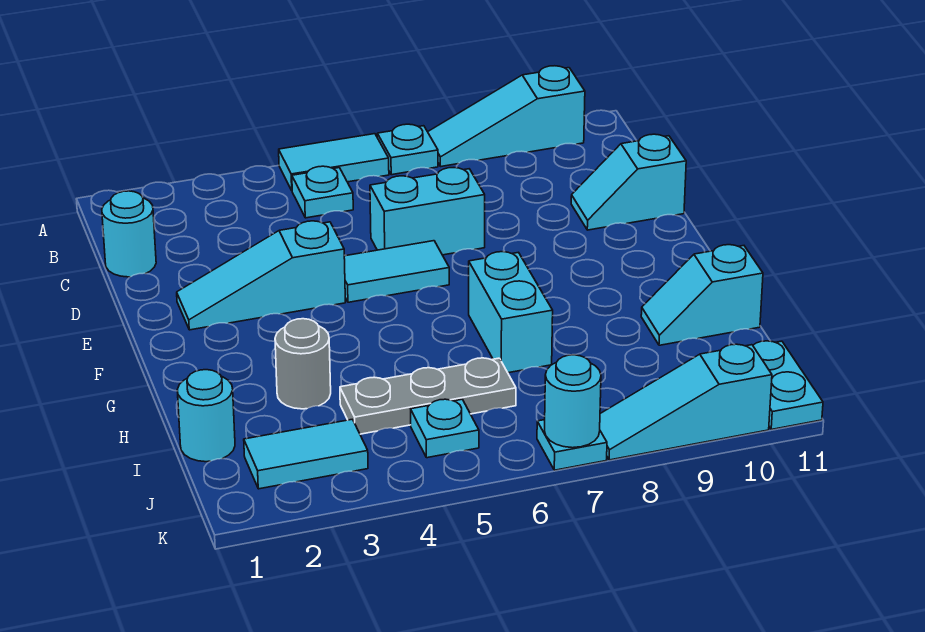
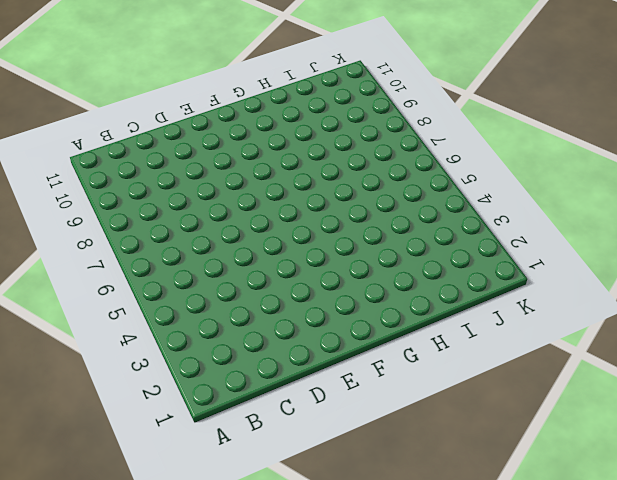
none -> cyan 1x2 tile [279,134,389,190]
none -> cyan 1x1 plate [377,124,438,175]
none -> cyan 1x3 slope [428,66,585,166]

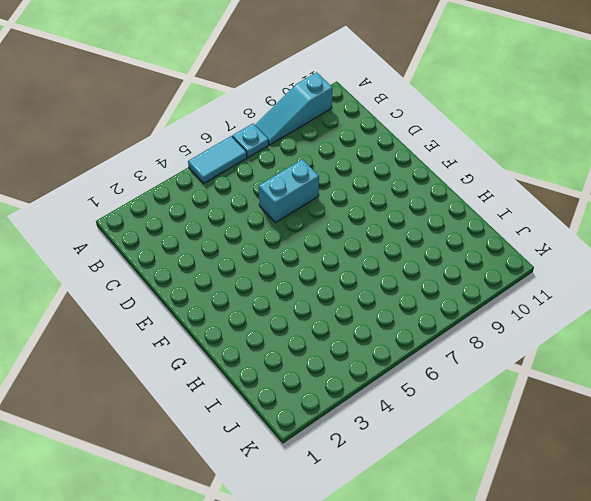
none -> cyan 1x1 plate [292,166,353,218]
none -> cyan 1x1 round brick [102,191,156,277]
none -> cyan 1x2 slope [571,134,686,230]

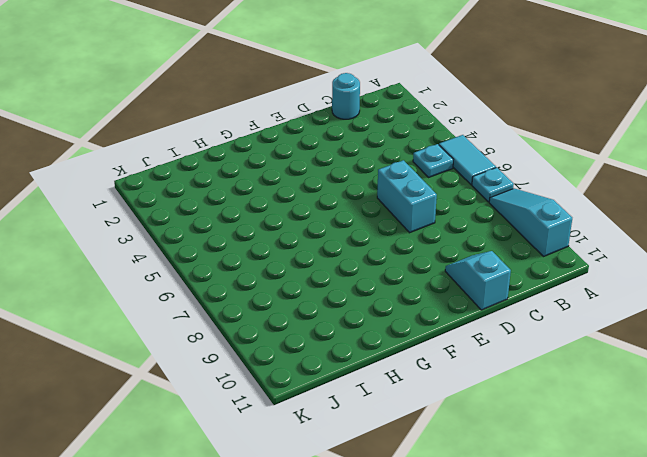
none -> cyan 1x3 slope [177,221,345,330]
none -> cyan 1x2 tile [344,241,449,302]
none -> cyan 1x2 brick [469,252,553,373]

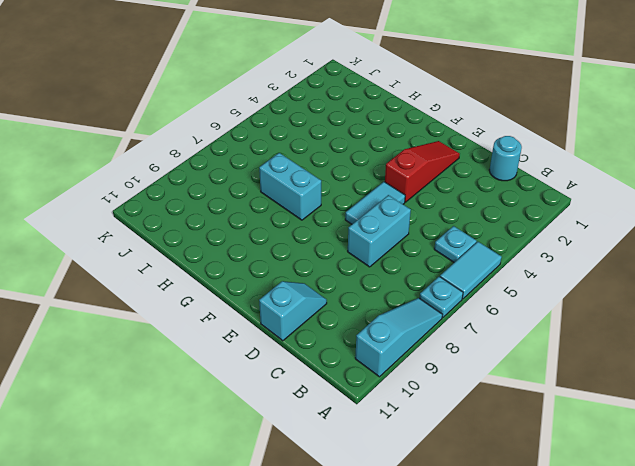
red 1x3 slope [385,141,460,202] -> cyan 1x3 slope [177,221,345,330]
none -> grey 1x1 round brick [275,319,331,409]
none -> cyan 1x2 slope [641,245,763,345]
none -> cyan 1x1 round brick [177,370,235,462]

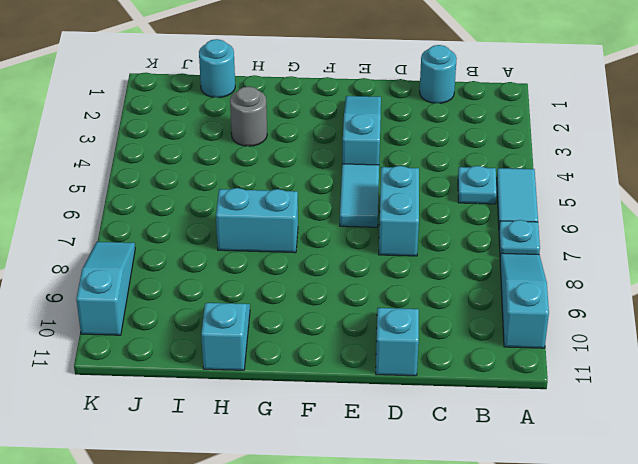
none -> grey 1x3 plate [340,358,516,434]
none -> cyan 1x2 tile [244,419,368,489]
none -> cyan 1x1 plate [411,399,479,458]

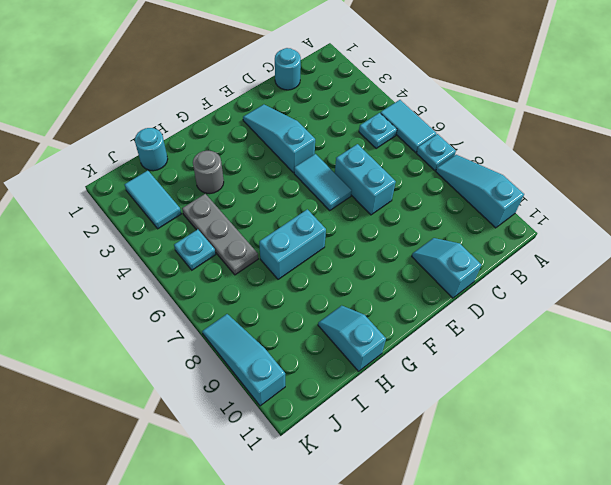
none -> cyan 1x2 plate [753,341,823,429]
none -> cyan 1x1 plate [537,420,607,470]
none -> cyan 1x1 round brick [545,355,601,448]

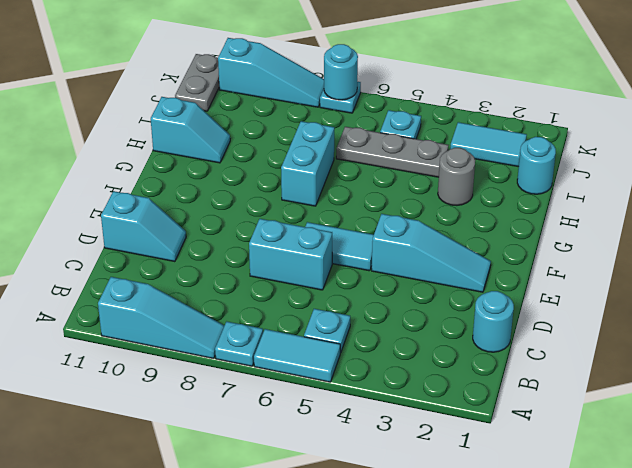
grey 1x2 plate [175,54,219,111] -> cyan 1x2 plate [753,341,823,429]

